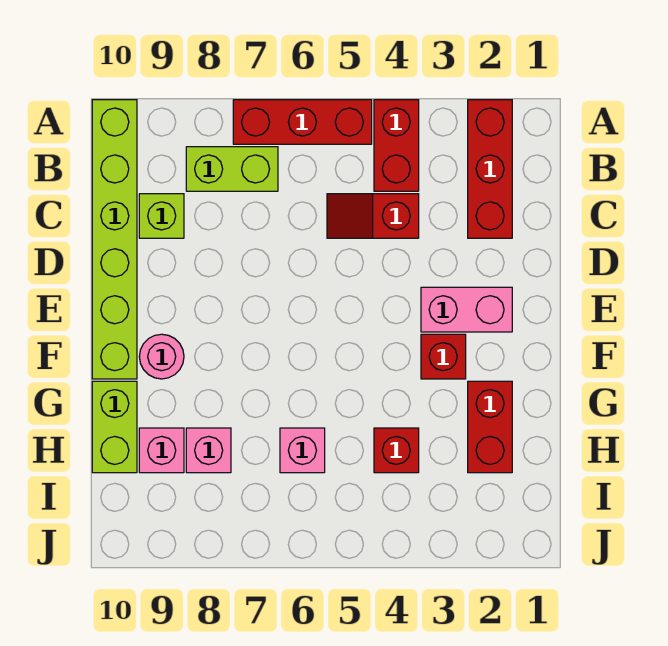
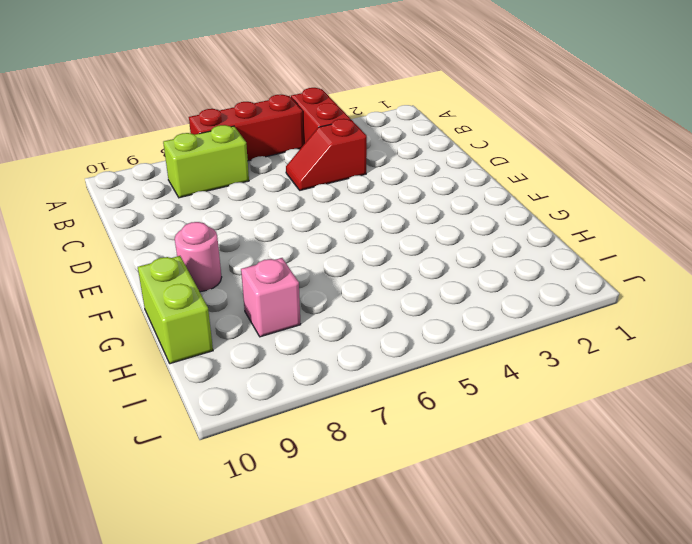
none -> red 1x3 brick [468,100,512,238]
none -> lime 1x6 brick [92,100,137,379]
none -> lime 1x1 brick [139,194,184,238]

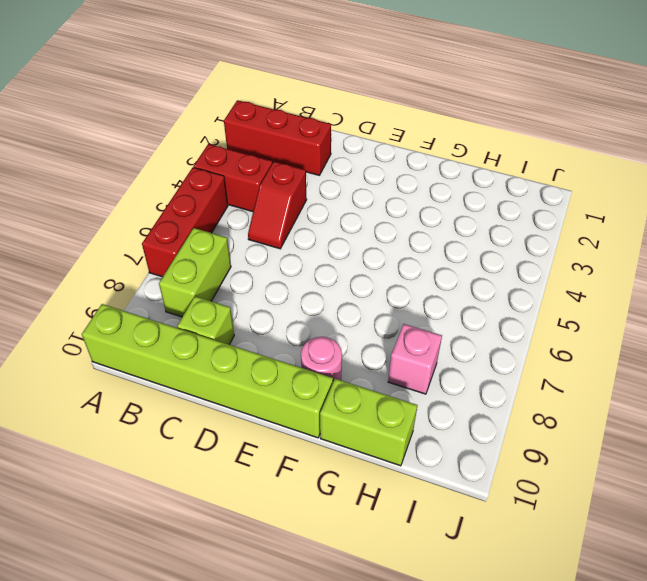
none -> pink 1x2 brick [421,287,512,332]
none -> red 1x1 brick [421,334,466,379]
none -> red 1x2 brick [468,381,512,473]

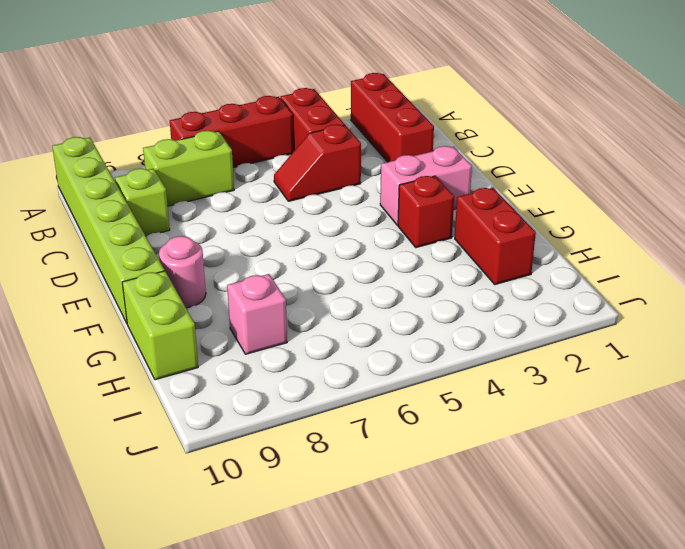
none -> red 1x1 brick [374,428,419,473]
none -> pink 1x1 brick [280,428,325,473]
none -> pink 1x1 brick [139,428,184,473]

